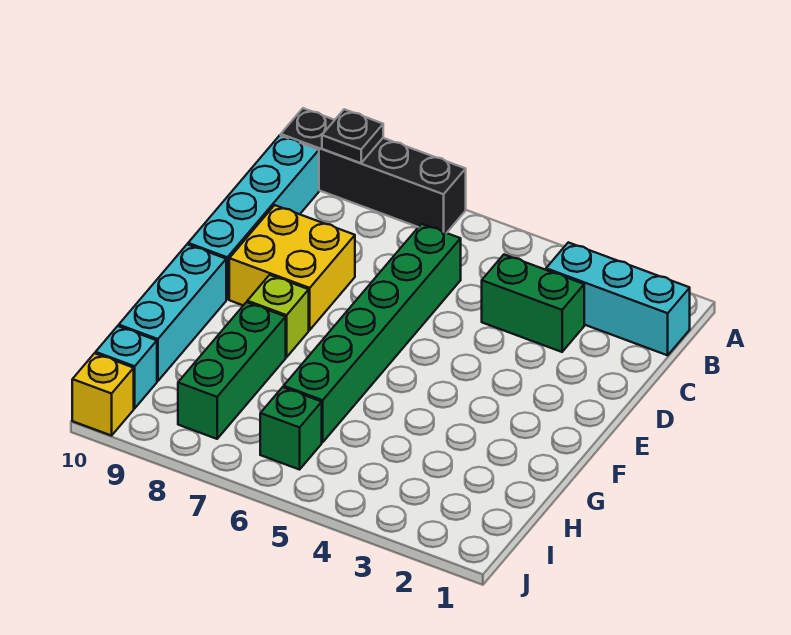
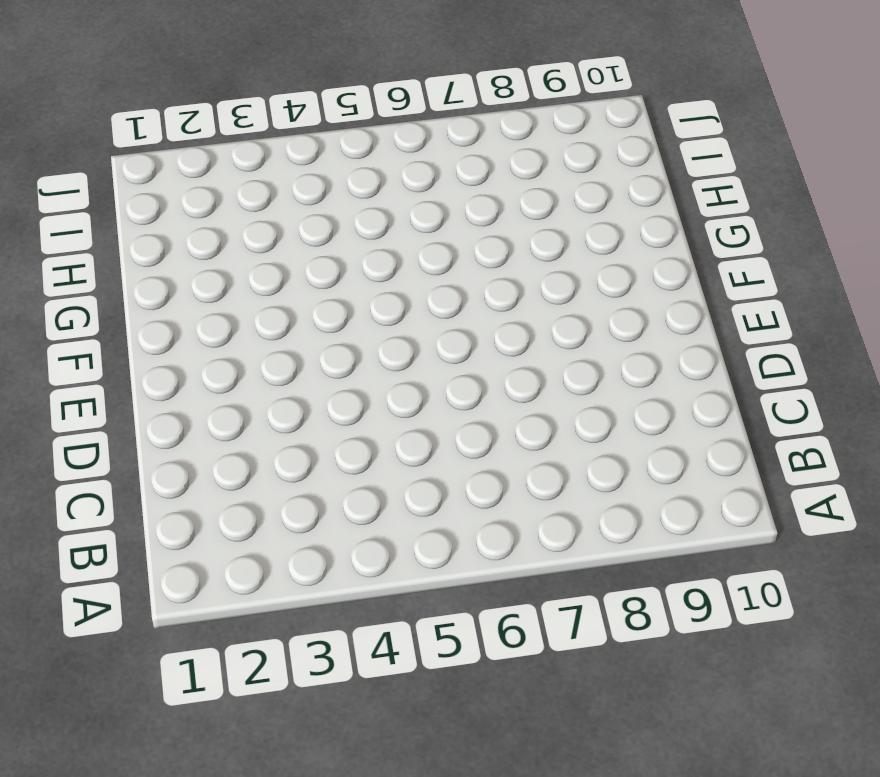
none -> black 1x4 brick [281,108,466,233]
none -> cyan 1x3 brick [546,242,690,355]
none -> cyan 1x4 brick [188,135,319,299]

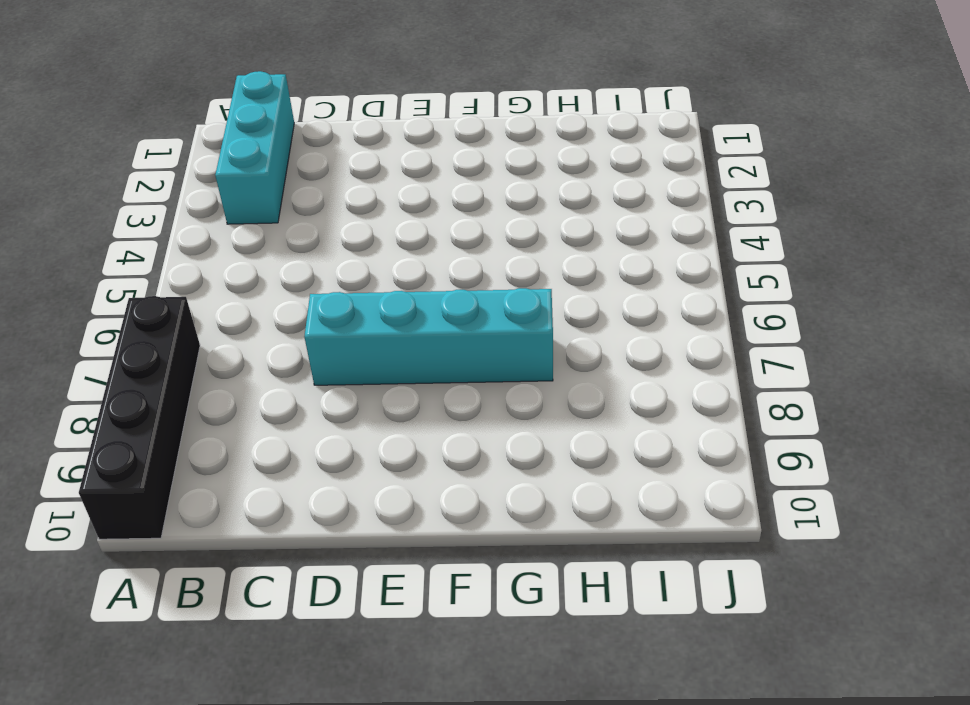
cyan 1x4 brick [304,288,553,385] -> cyan 1x4 brick moved to [188,135,319,299]
none -> green 1x2 brick [482,255,584,352]
none -> green 1x6 brick [284,224,461,442]
none -> yellow 2x2 brick [229,205,355,330]

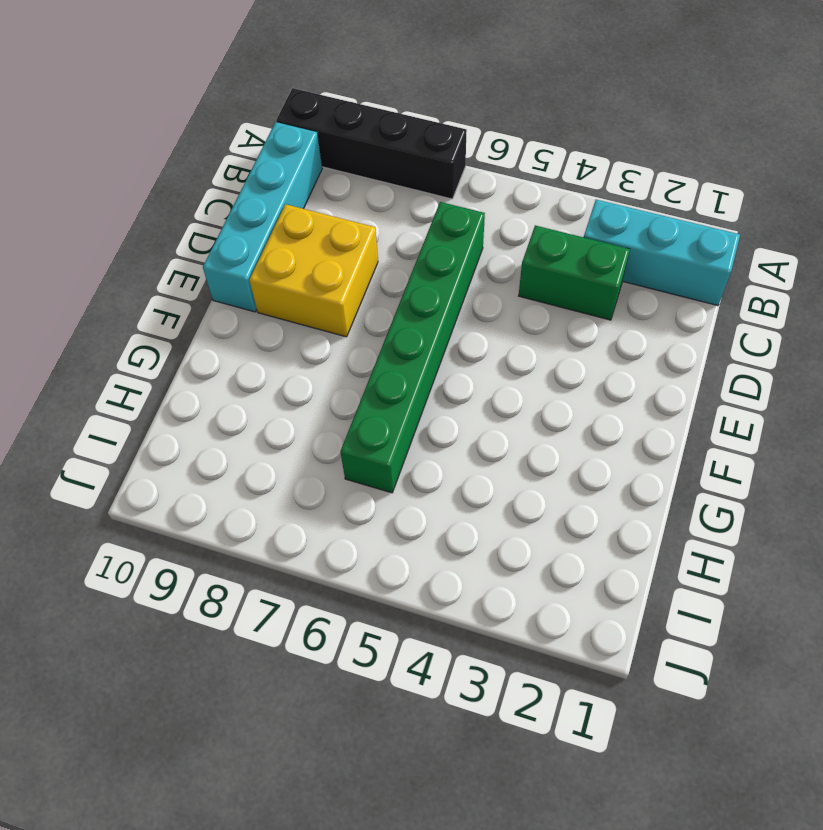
none -> lime 1x1 brick [247,275,309,357]
none -> cyan 1x3 brick [119,244,226,381]
none -> green 1x3 brick [178,302,286,439]

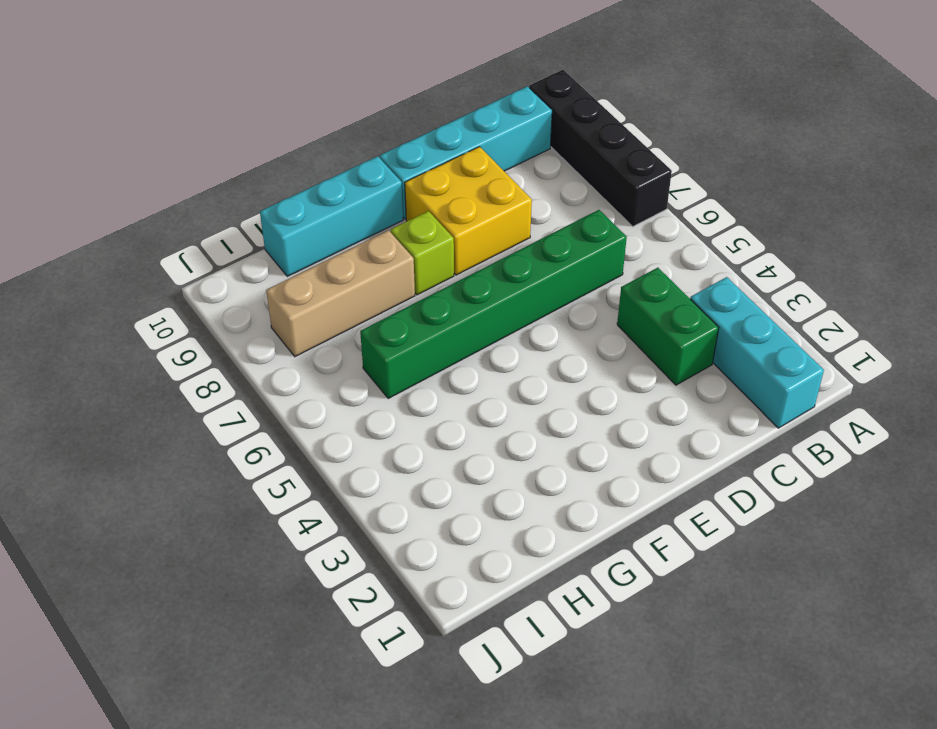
tan 1x3 brick [266,230,415,357] -> green 1x3 brick [178,302,286,439]
none -> green 1x1 brick [260,387,322,470]
none -> cyan 1x1 brick [96,326,157,408]
none -> yellow 1x1 brick [72,353,134,436]

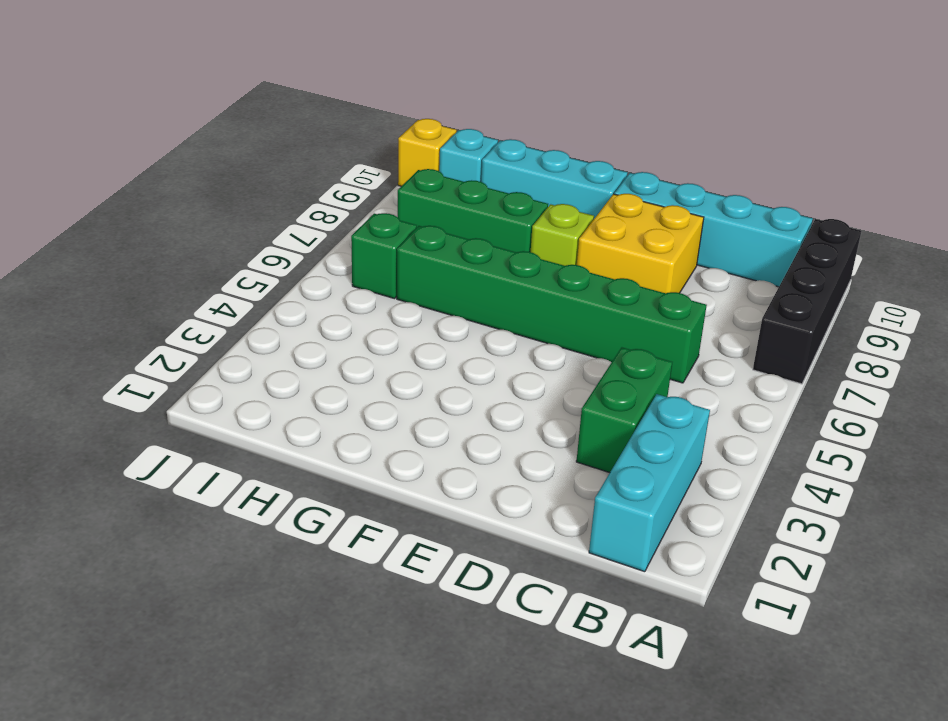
none -> black 1x1 plate [322,109,383,163]

